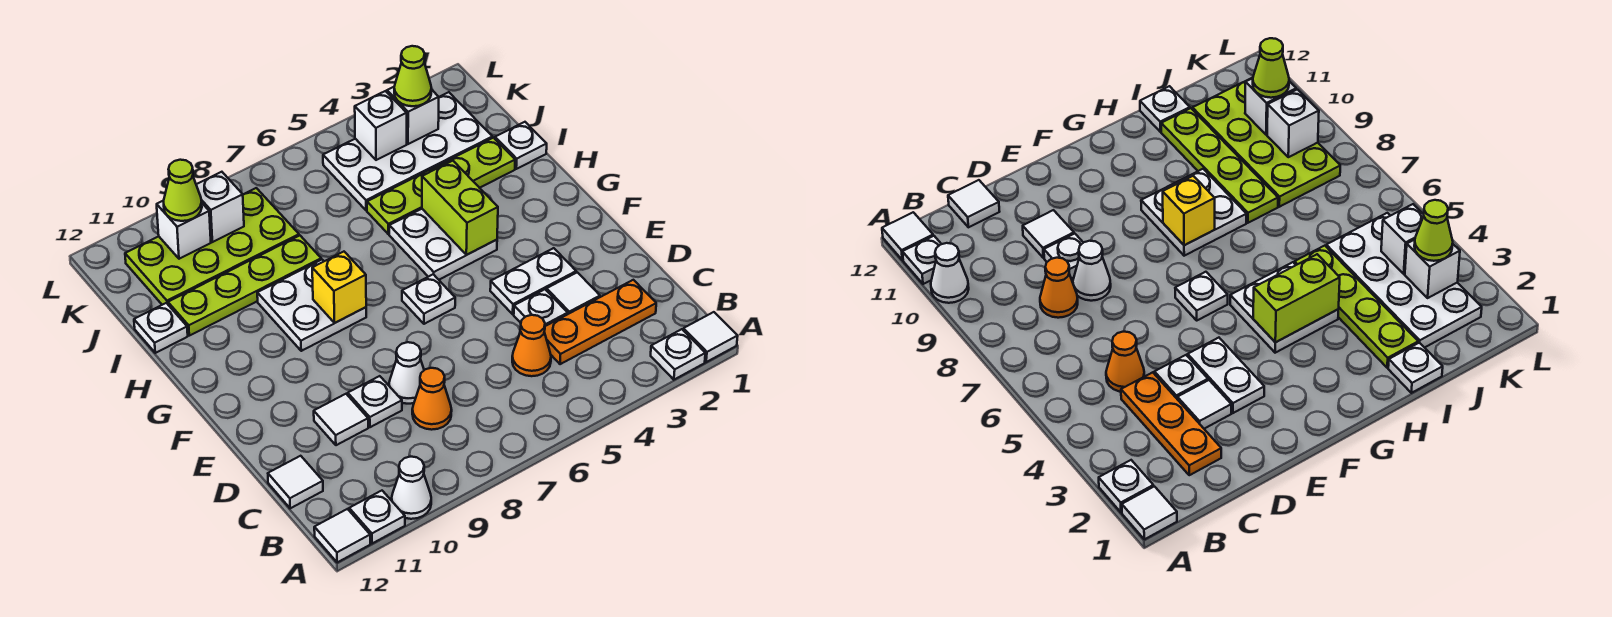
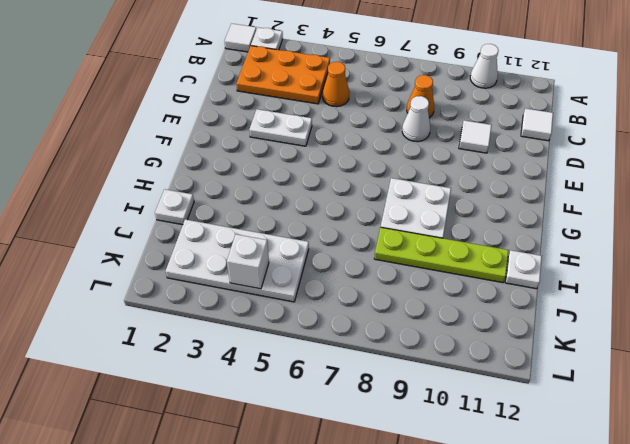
orange 2x3 plate [236,46,330,104] -> orange 1x3 plate [544,280,656,364]
none -> white 1x1 plate [349,491,405,544]
none -> white 1x1 tile [314,509,370,563]
none -> white 1x1 tile [547,272,600,314]
none -> white 1x1 plate [514,289,568,326]

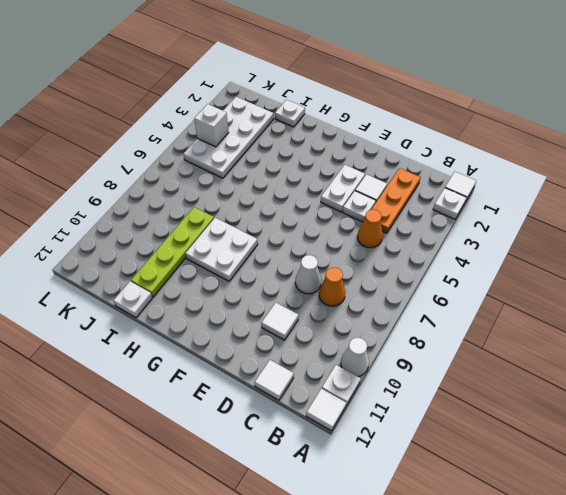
none -> white 1x1 plate [348,376,402,427]
none -> white 1x1 plate [402,274,455,324]
none -> white 2x2 plate [389,209,497,280]
none -> lime 1x4 plate [367,138,515,234]

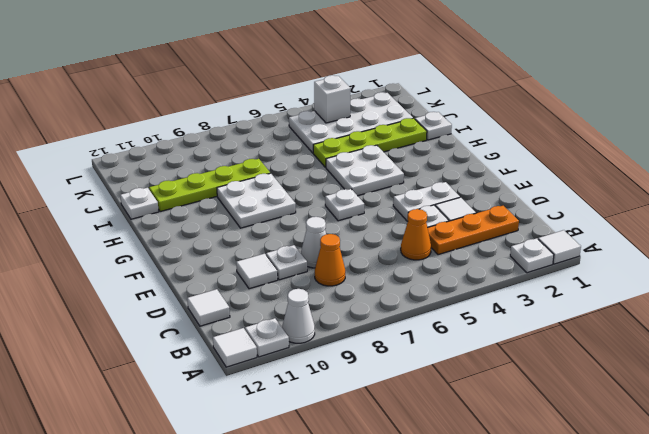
none -> lime 2x4 plate [125,188,299,305]
none -> lime 1x2 brick [422,161,498,255]
none -> yellow 1x1 brick [312,252,366,323]
none -> white 1x1 brick [387,87,439,144]

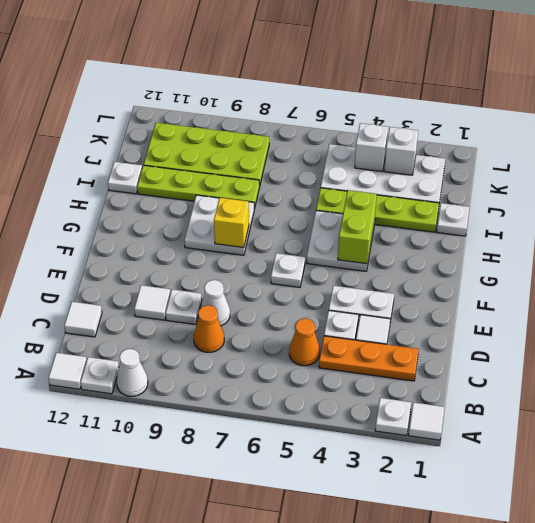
none -> white 1x1 brick [196,172,244,242]
none -> white 1x1 brick [157,200,211,259]
none -> lime 1x1 cone [394,46,431,106]
none -> lime 1x1 cone [163,160,202,221]

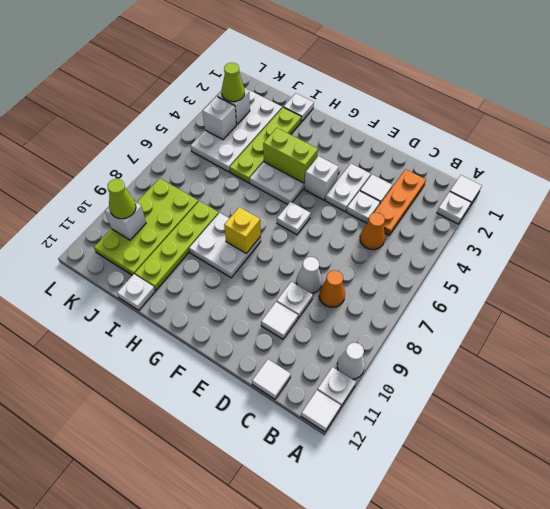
white 1x1 brick [304,156,339,200] -> white 1x1 brick moved to [196,172,244,242]

